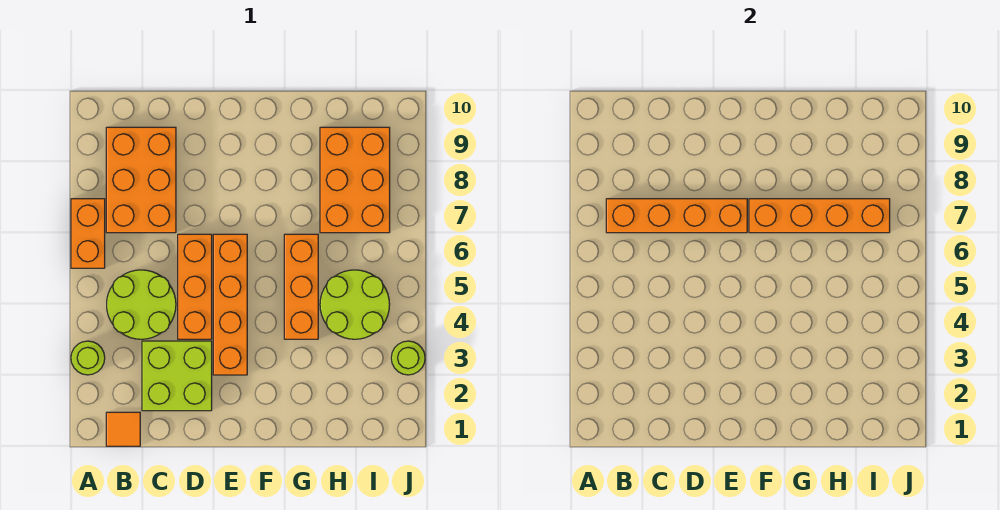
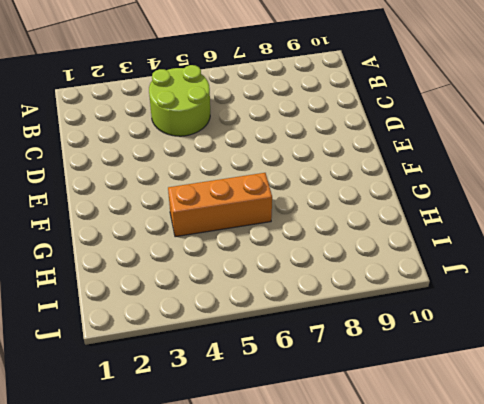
none -> lime 1x1 round brick [71,341,105,375]
none -> orange 1x2 brick [71,199,105,268]
none -> orange 1x1 tile [106,412,140,446]

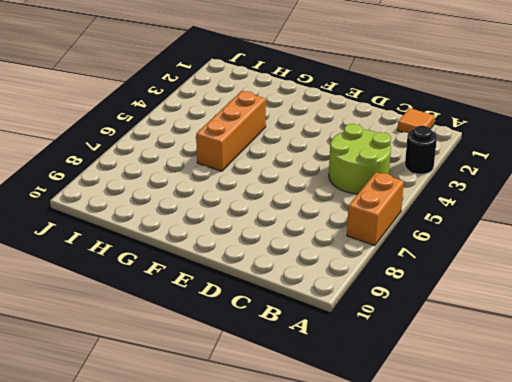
black 1x1 round brick [405,126,437,174] -> lime 1x1 round brick [71,341,105,375]
none -> orange 2x3 brick [106,127,176,233]
none -> lime 2x2 brick [142,341,212,411]
none -> orange 1x3 brick [178,234,212,339]

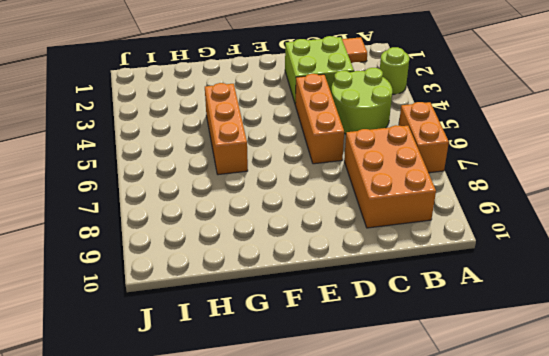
none -> orange 1x4 brick [213,234,247,375]
none -> lime 2x2 round brick [320,270,390,339]
none -> orange 2x3 brick [320,127,390,233]

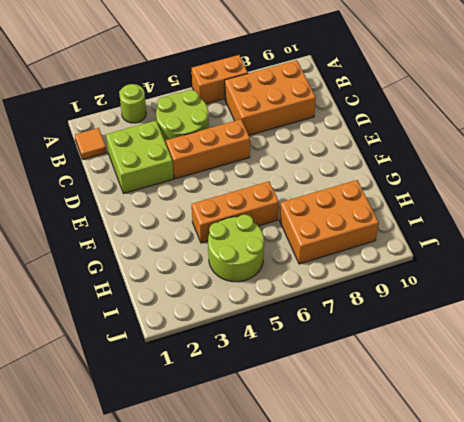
none -> orange 1x4 brick [213,234,247,375]
none -> lime 1x1 round brick [391,341,425,375]
none -> orange 1x4 brick [606,199,747,233]

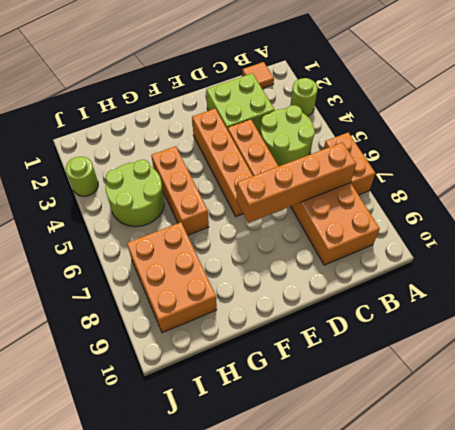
none -> orange 1x4 brick [749,199,890,233]

